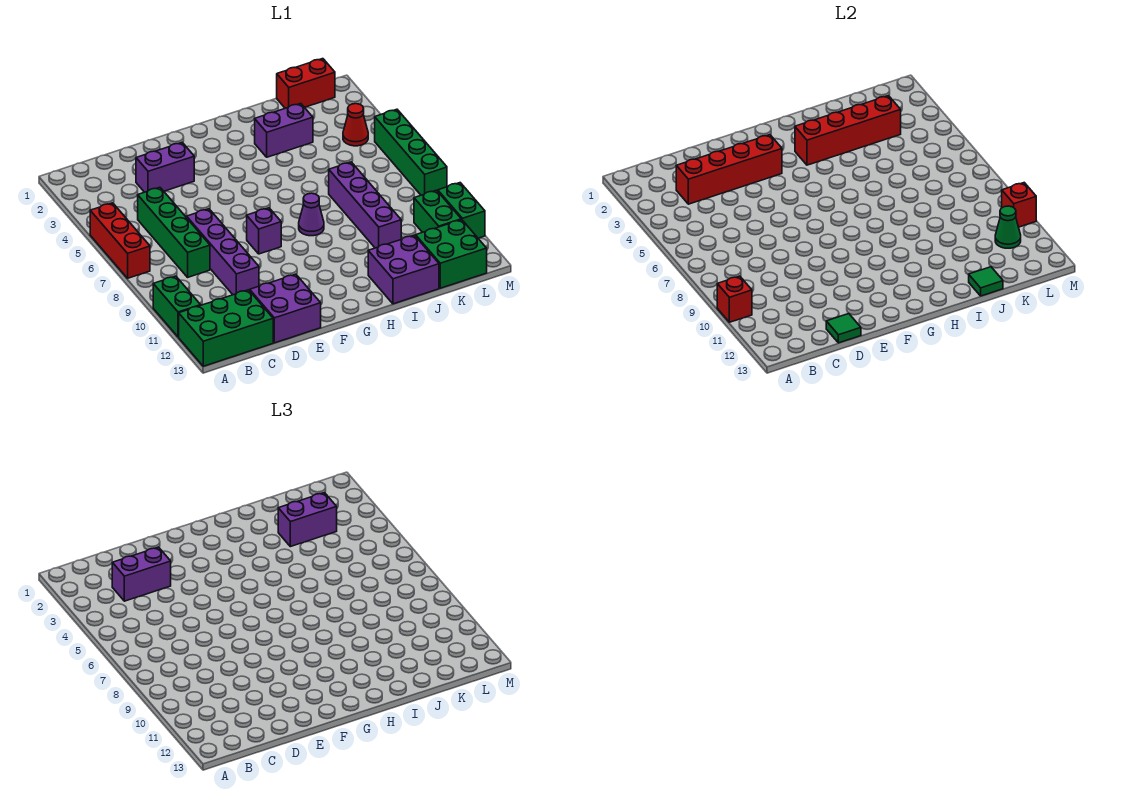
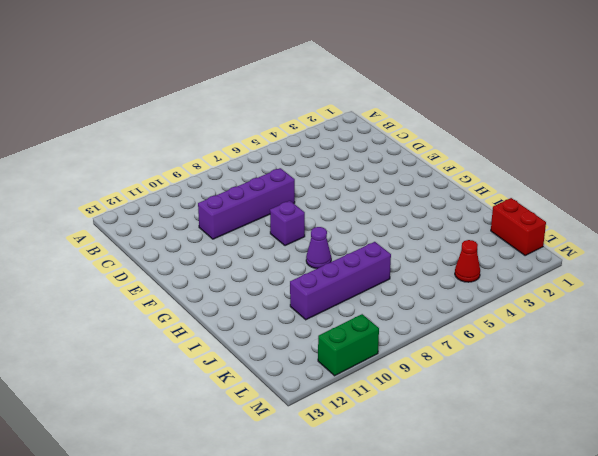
none -> red 1x3 brick [90,203,150,278]
none -> green 1x2 brick [153,276,201,337]
none -> green 2x3 brick [179,290,273,366]

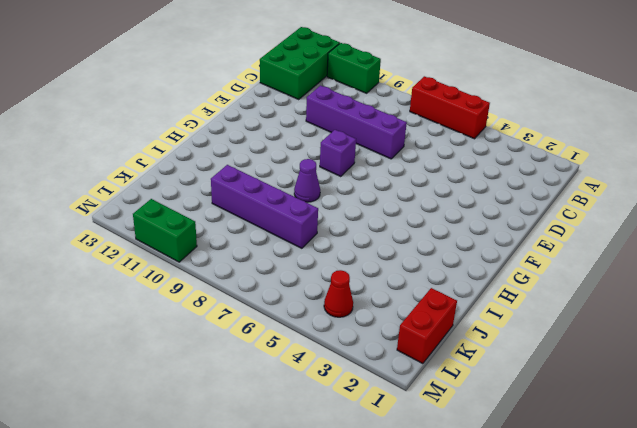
none -> green 1x4 brick [138,187,210,277]
none -> purple 1x2 brick [136,142,194,192]
none -> purple 2x2 brick [250,274,321,343]

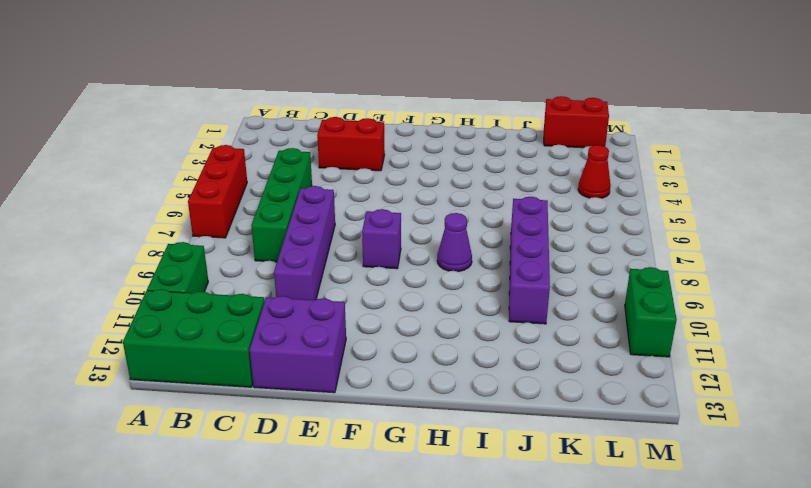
red 1x2 brick [317,117,385,171] -> purple 1x2 brick [136,142,194,192]
none -> purple 1x2 brick [255,103,313,157]
none -> purple 2x2 brick [368,235,439,304]
none -> green 2x2 brick [416,220,487,288]

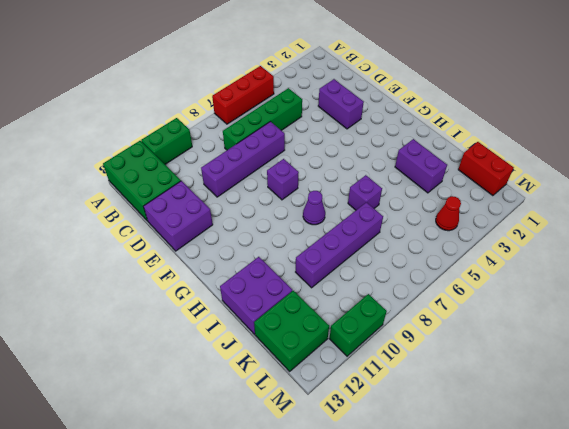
purple 1x1 brick [348,175,382,210] -> none
none -> green 1x2 brick [414,190,461,232]
none -> green 1x4 brick [375,109,447,195]
none -> red 1x1 brick [717,276,752,322]

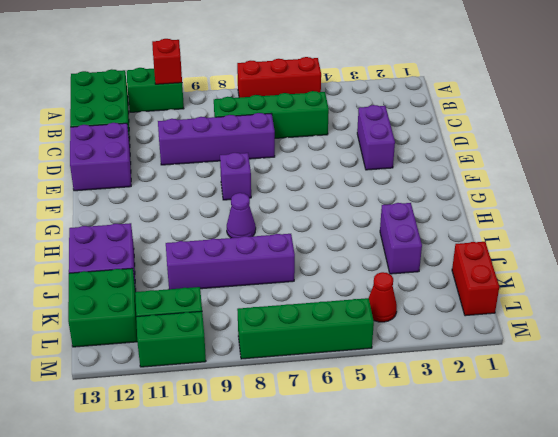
none -> red 1x4 brick [676,135,782,204]
none -> green 1x1 tile [826,314,861,343]
none -> red 1x4 brick [795,96,901,165]

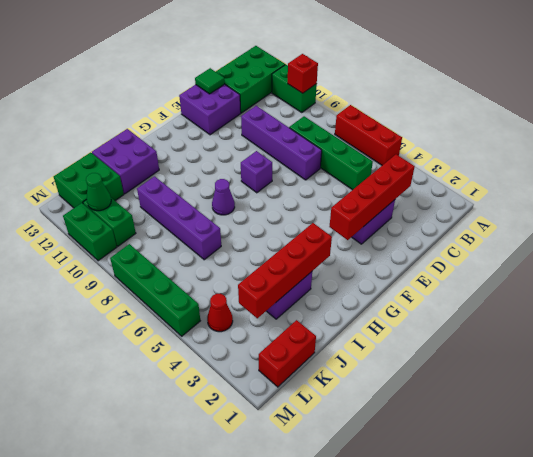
none -> green 1x1 tile [969,267,1003,296]
none -> red 1x1 brick [1002,183,1036,227]
none -> purple 1x2 brick [112,547,171,601]

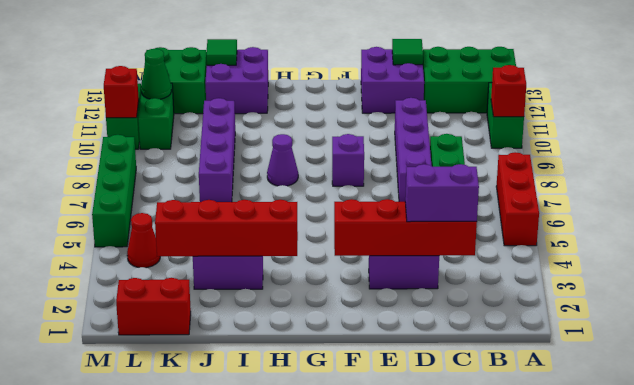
none -> purple 1x2 brick [278,493,337,547]

